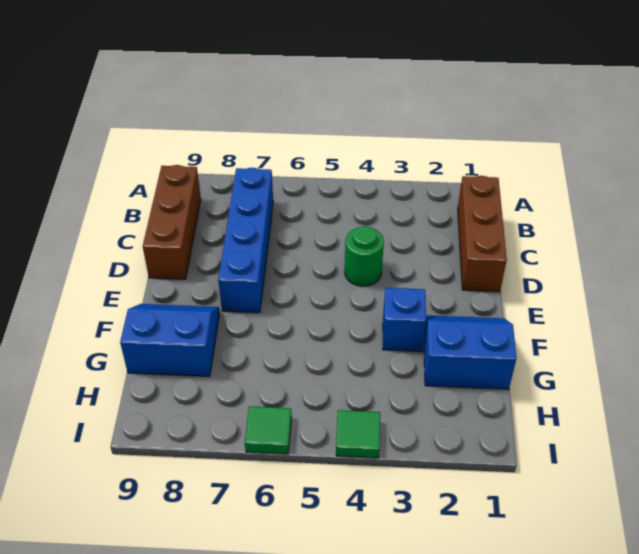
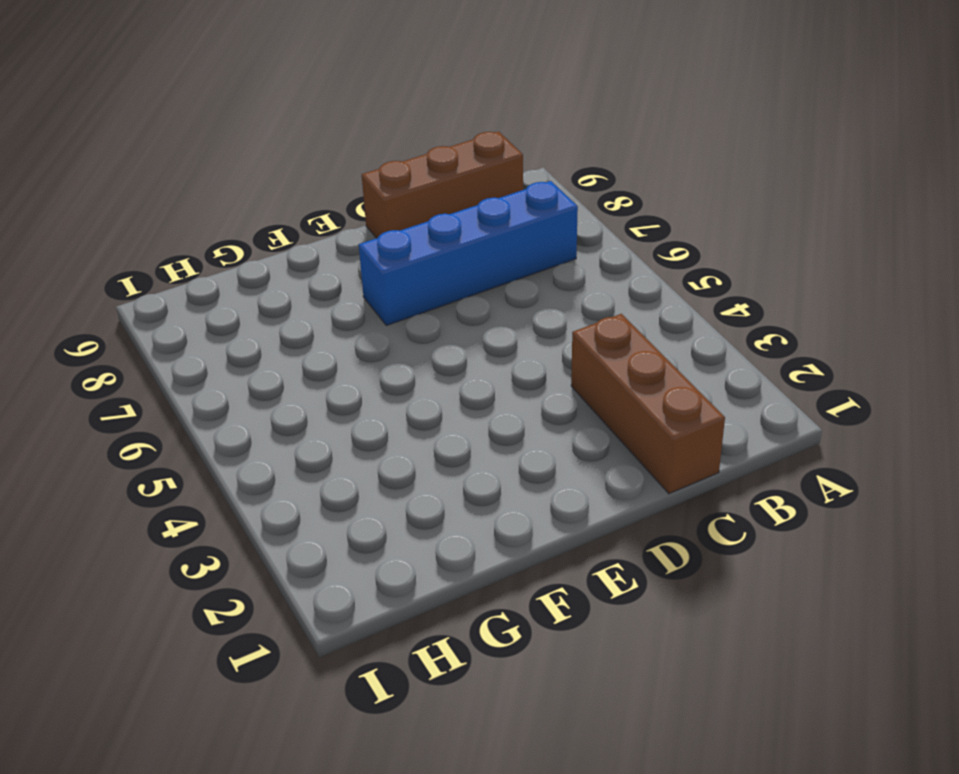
brown 1x3 brick [571,314,725,494] -> brown 1x3 brick turned to [458,176,507,292]
none -> green 1x1 round brick [345,226,384,286]
none -> blue 2x2 slope [424,315,516,389]

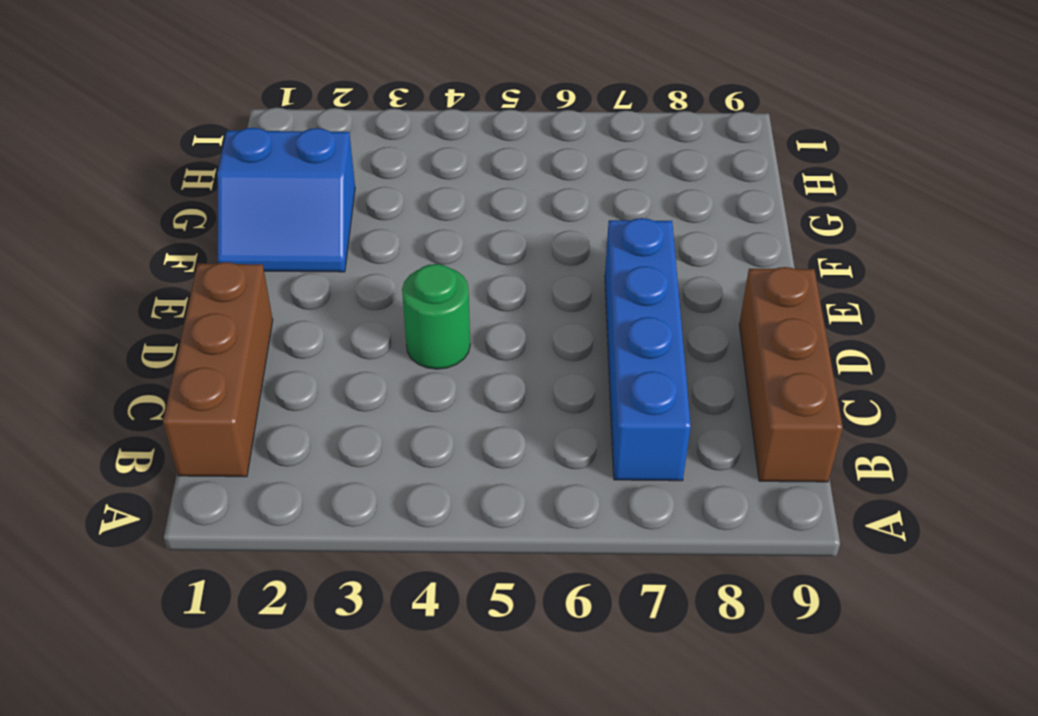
none -> blue 1x1 brick [383,288,426,352]
none -> blue 2x2 slope [120,304,220,377]

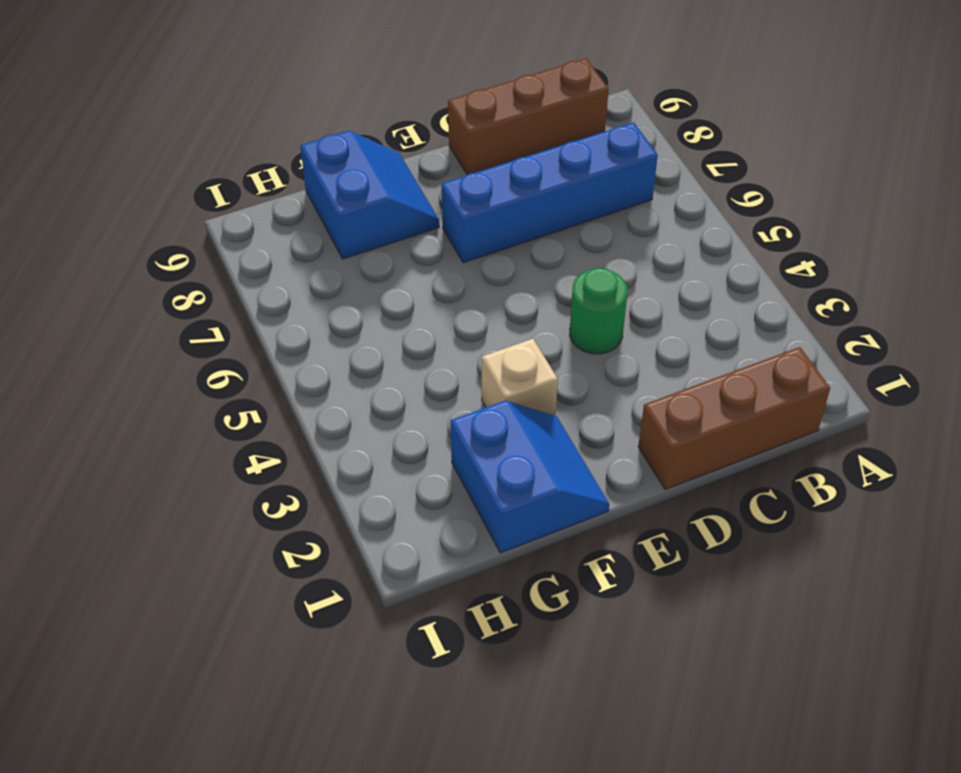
tan 1x1 brick [482,339,558,416] -> blue 1x1 brick [383,288,426,352]
none -> green 1x1 tile [336,410,380,458]
none -> green 1x1 tile [245,406,292,454]

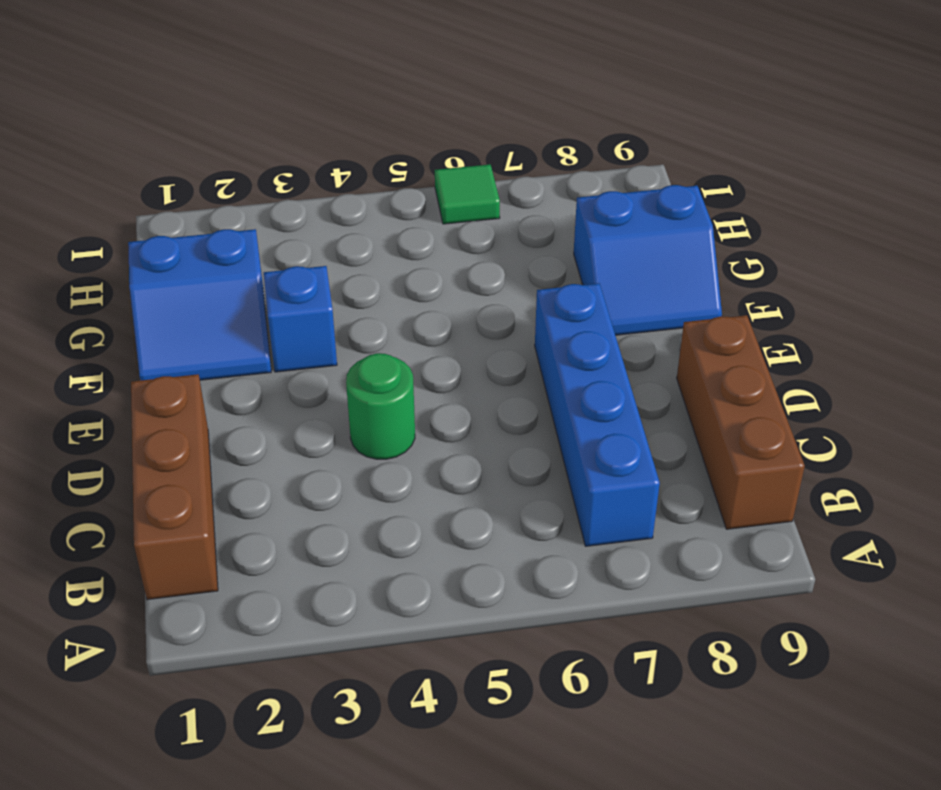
none -> green 1x1 tile [336,410,380,458]

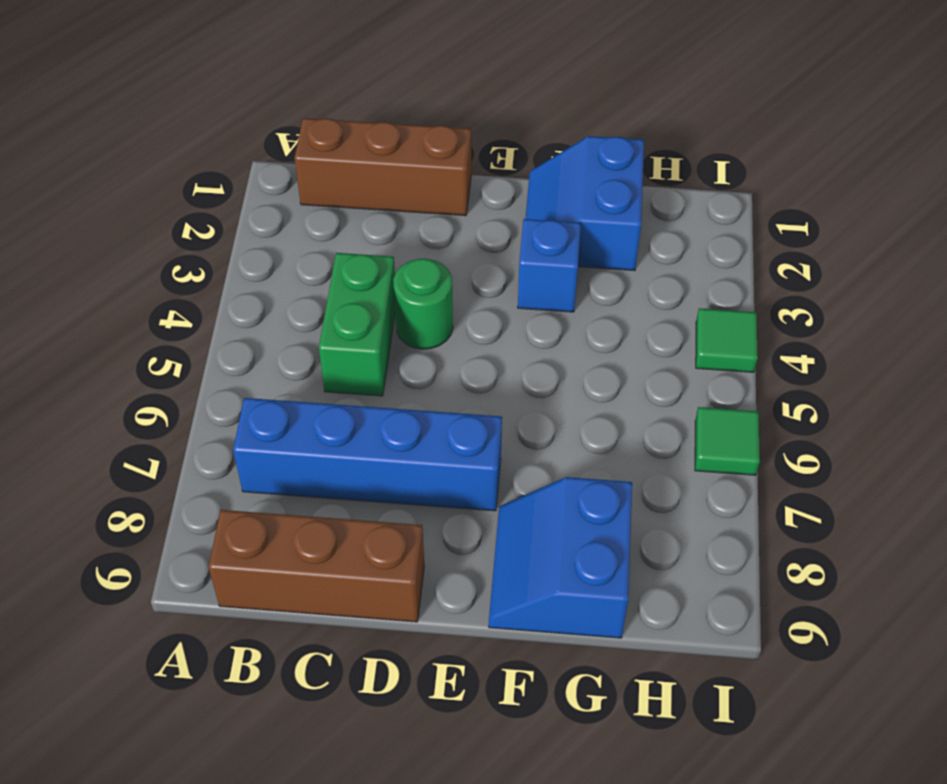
green 1x2 brick [319,253,395,396] -> none

